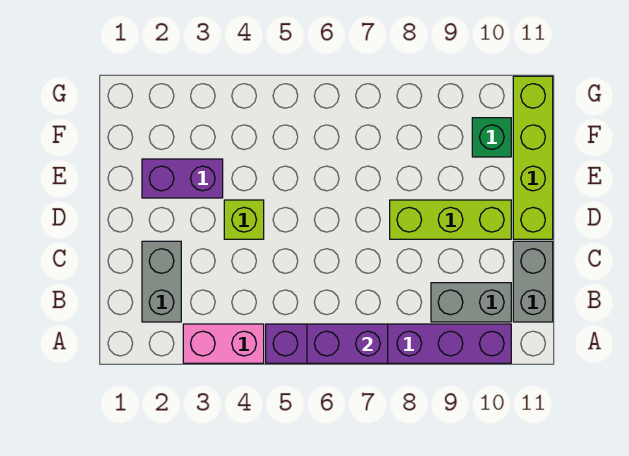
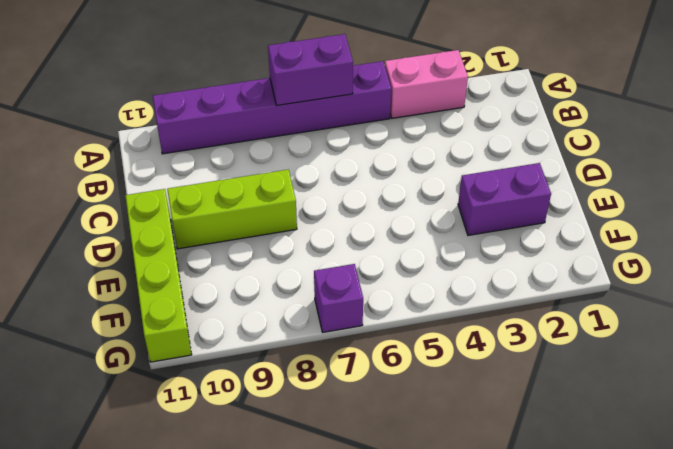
purple 1x1 brick [314,264,363,332] -> none
none -> grey 1x2 brick [142,241,181,322]
none -> grey 1x2 brick [431,283,511,322]

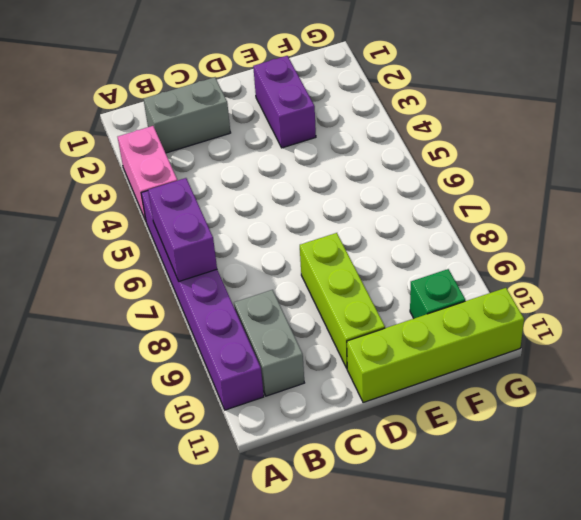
none -> grey 1x2 brick [513,241,553,322]
none -> lime 1x1 brick [224,200,264,239]

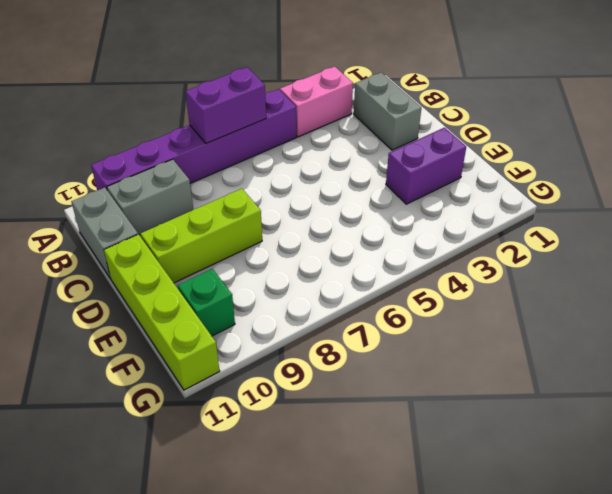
none -> lime 1x1 brick [224,200,264,239]

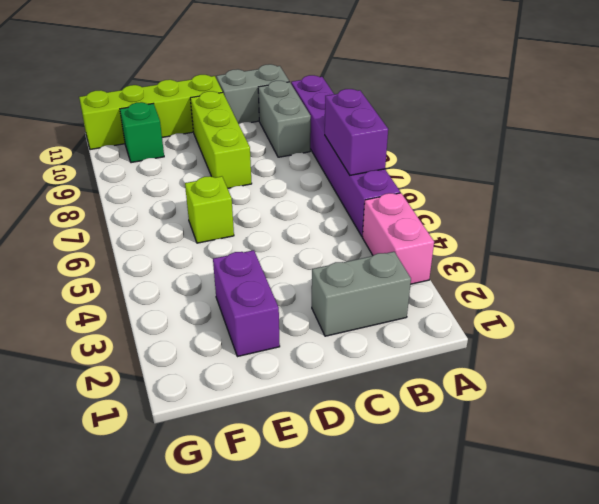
lime 1x1 brick [185,176,234,243] -> lime 1x1 brick moved to [224,200,264,239]

